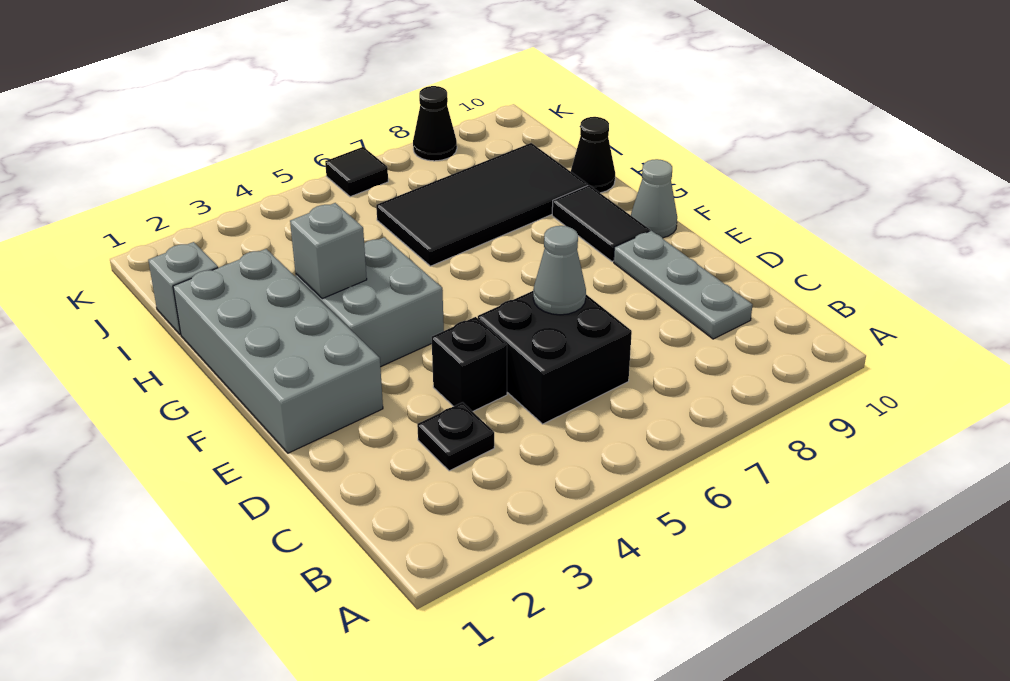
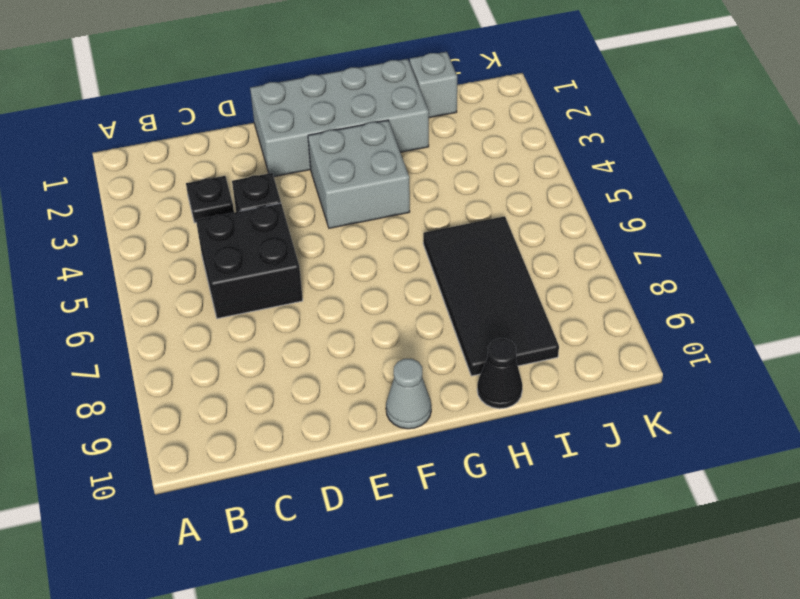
none -> grey 1x3 plate [614,231,752,339]
none -> black 1x2 tile [552,185,650,262]
none -> black 1x1 tile [325,147,388,197]

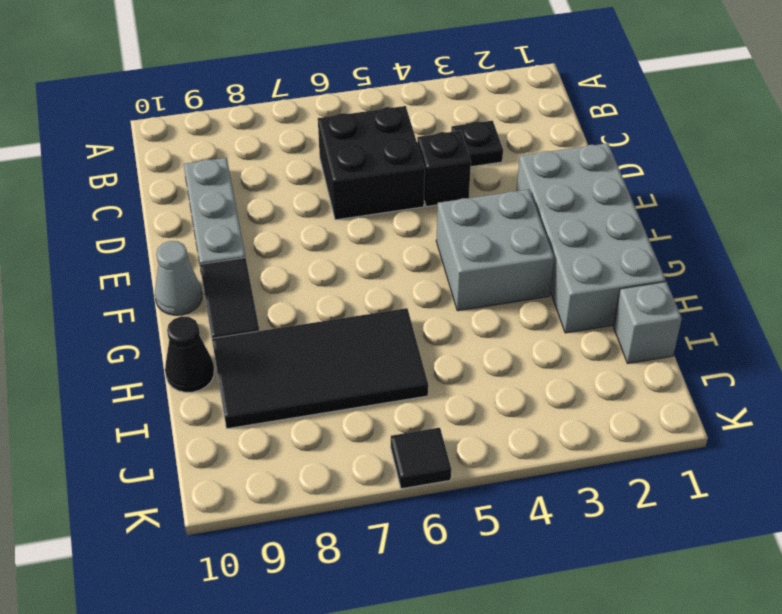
none -> black 1x1 cone [413,86,457,161]
none -> grey 1x1 cone [533,226,586,315]
none -> grey 1x1 brick [290,203,367,299]

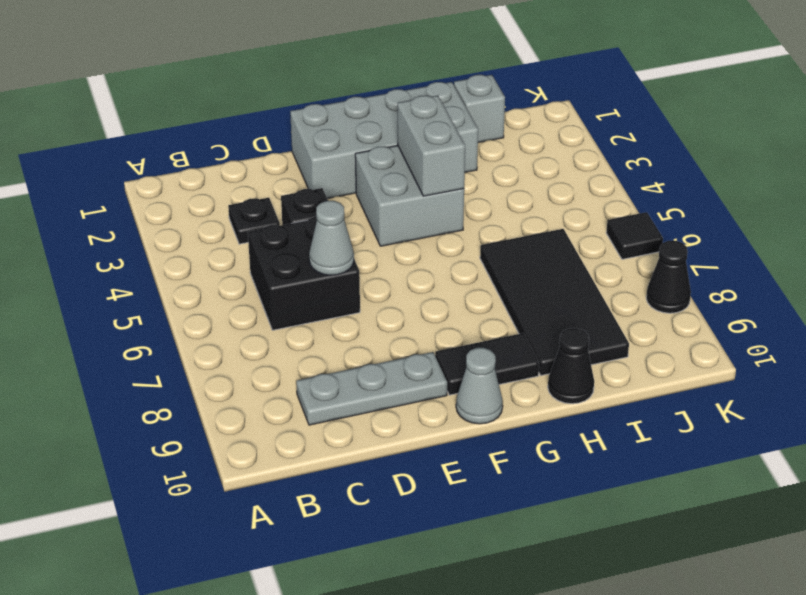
grey 1x2 brick [398,95,465,196] -> grey 1x1 brick [290,203,367,299]

